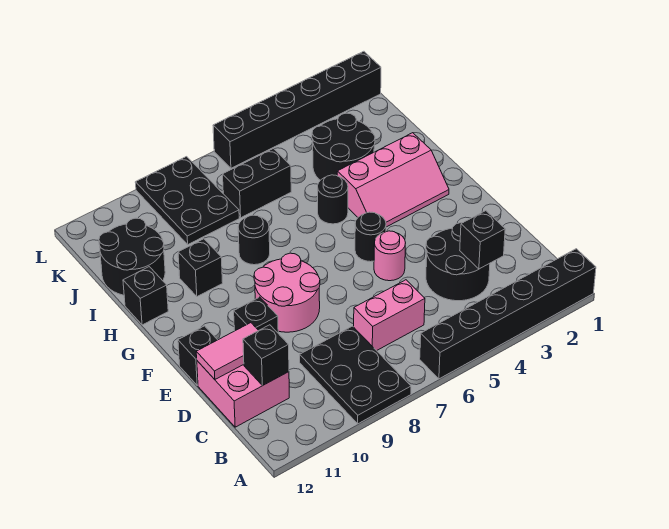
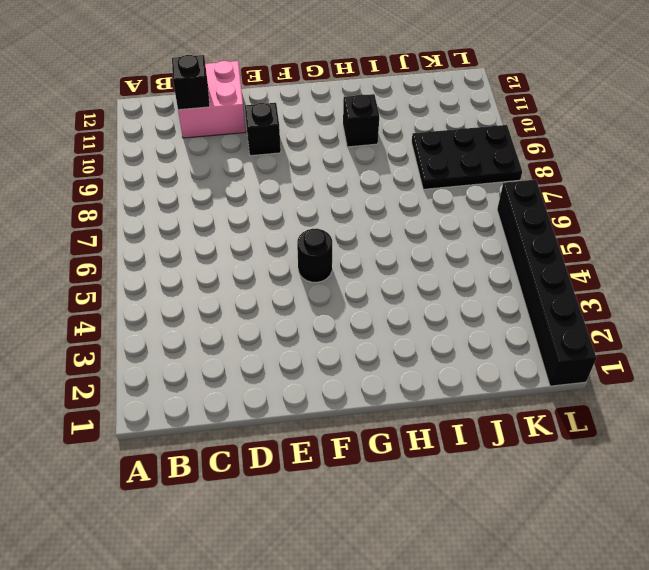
none -> black 1x6 brick [420,249,596,379]
none -> black 2x3 plate [300,326,411,424]
none -> black 2x2 round brick [426,223,490,301]

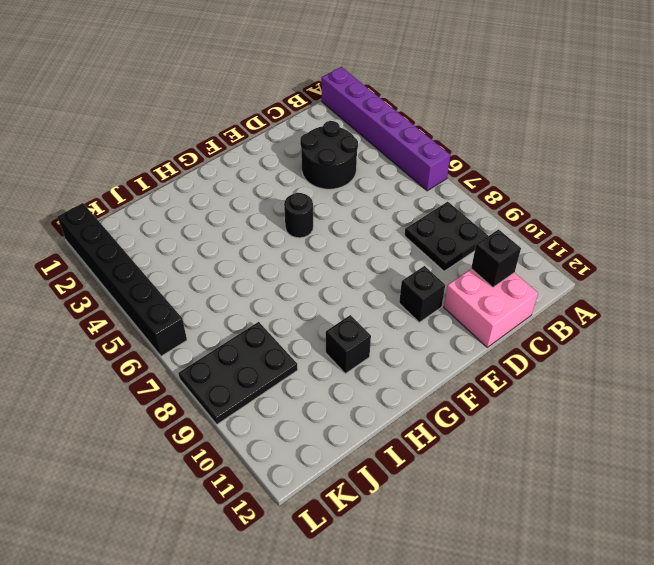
purple 1x6 brick [321,67,450,191] -> black 1x6 brick [420,249,596,379]
black 2x2 plate [404,202,488,271] -> black 2x3 plate [300,326,411,424]
none -> pink 1x2 brick [354,280,425,351]
none -> pink 1x1 round brick [374,231,405,281]
none -> pink 2x2 round brick [254,253,320,332]

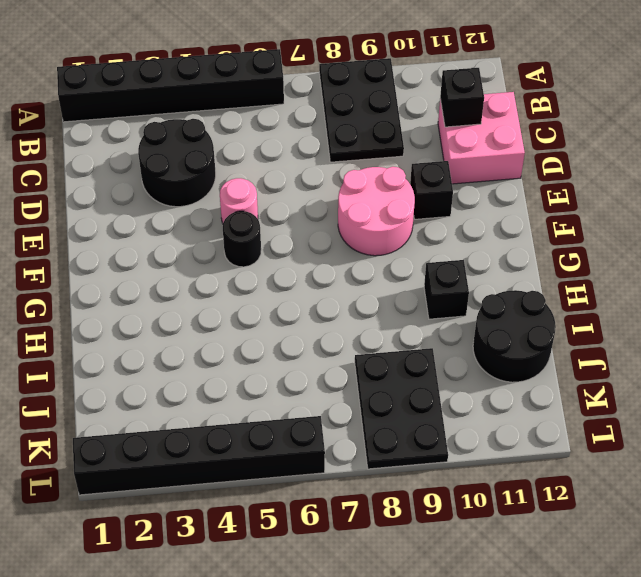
none -> pink 1x2 brick [354,280,425,351]
none -> black 1x1 brick [178,326,217,385]
none -> pink 2x3 slope [337,133,449,227]

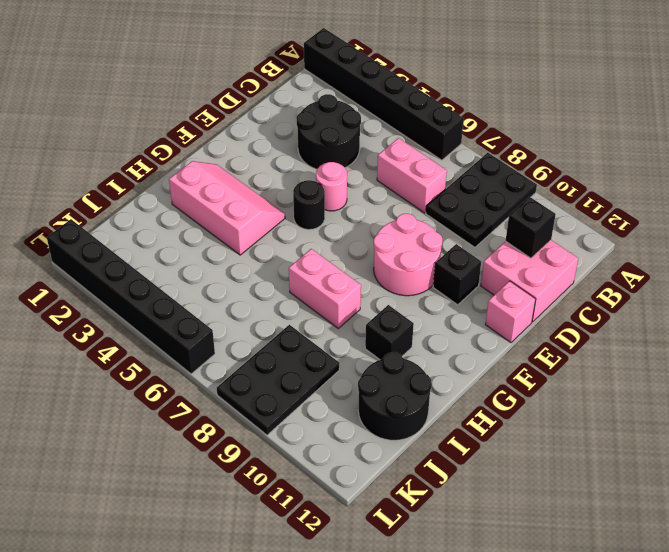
pink 1x1 brick [486,281,536,343] -> black 1x1 brick [178,326,217,385]
pink 1x2 brick [289,249,361,328] -> black 1x1 round brick [238,215,270,265]
none -> black 1x1 round brick [318,175,348,224]
none -> black 1x1 brick [123,267,168,325]
none -> black 2x2 round brick [312,113,375,180]

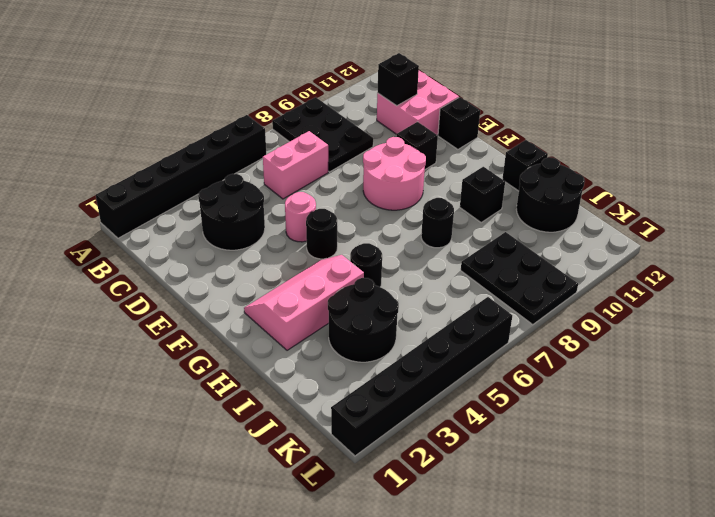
none -> black 1x2 brick [223,149,291,218]
none -> black 1x1 brick [460,211,505,269]
none -> pink 1x2 tile [196,323,259,379]

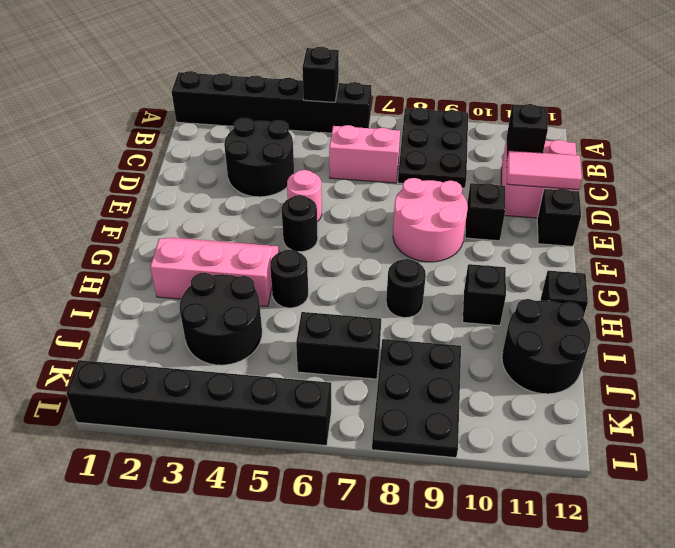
black 1x1 brick [302,47,339,102] -> black 1x1 brick moved to [460,211,505,269]

